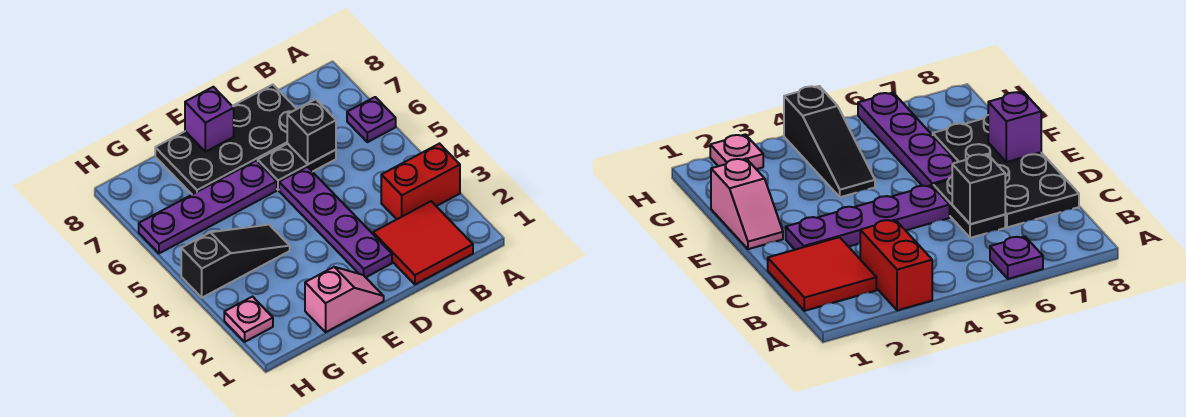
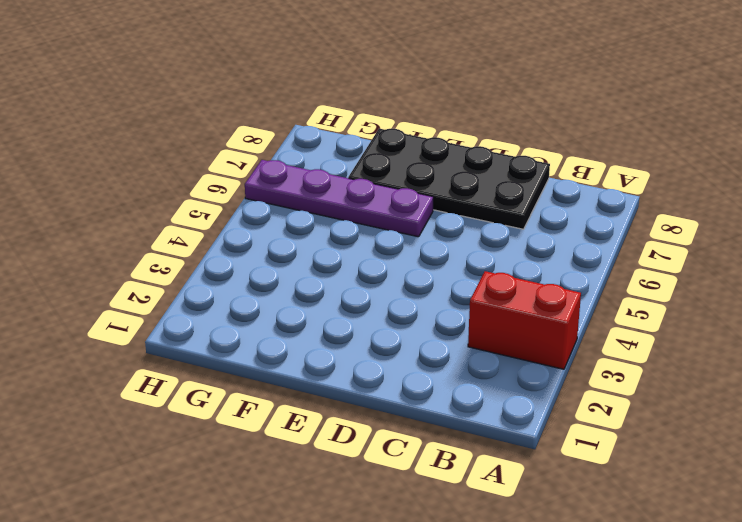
none -> purple 1x1 plate [347,97,396,142]
none -> red 2x2 tile [373,201,473,284]
none -> black 1x2 plate [258,144,336,190]

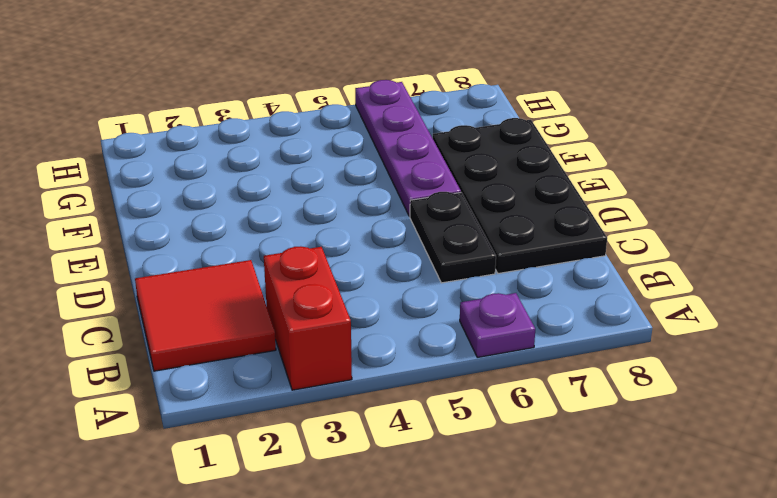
none -> purple 1x4 plate [279,167,392,277]
none -> pink 1x2 slope [305,267,384,332]
none -> black 1x3 slope [181,225,290,298]

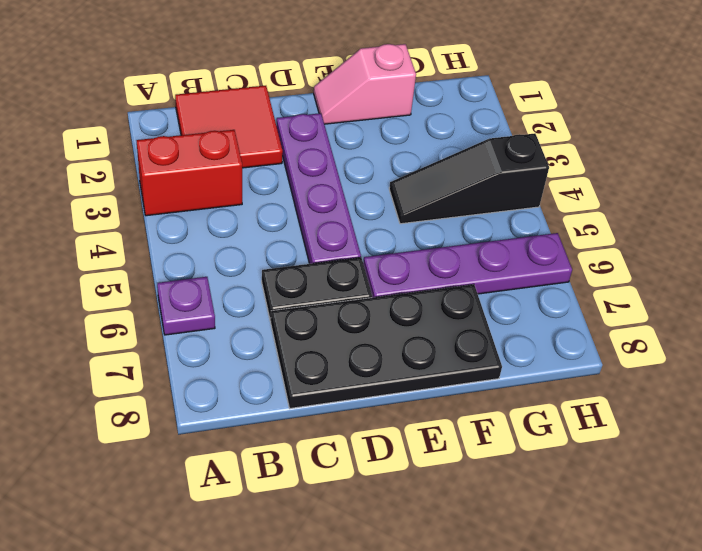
none -> pink 1x1 plate [224,297,273,342]
none -> black 1x1 brick [287,99,336,164]
none -> purple 1x1 brick [185,87,234,152]

